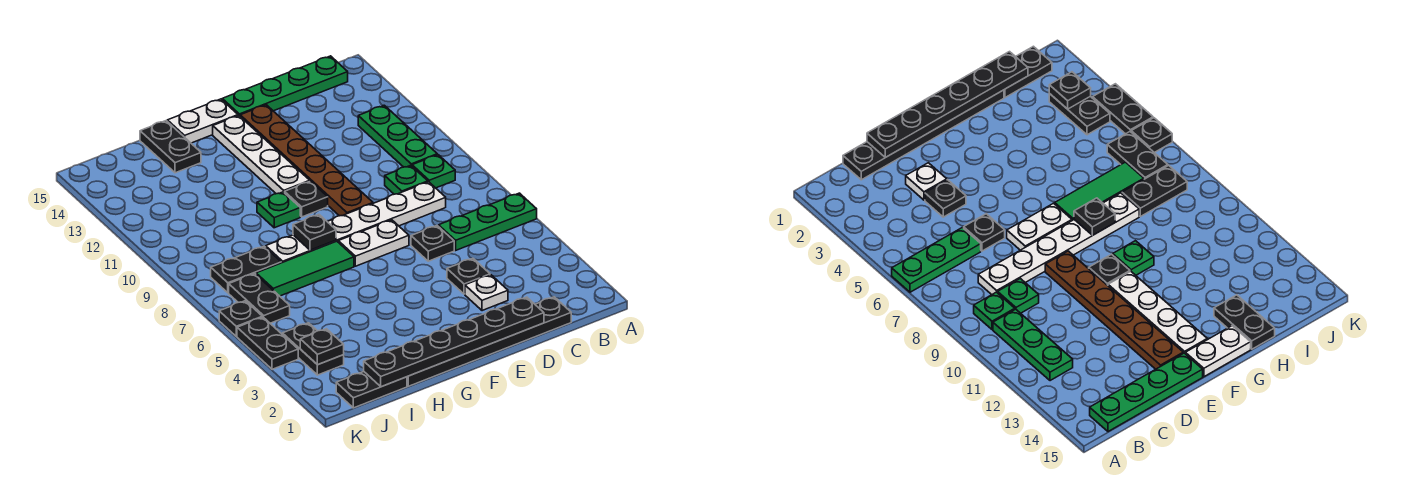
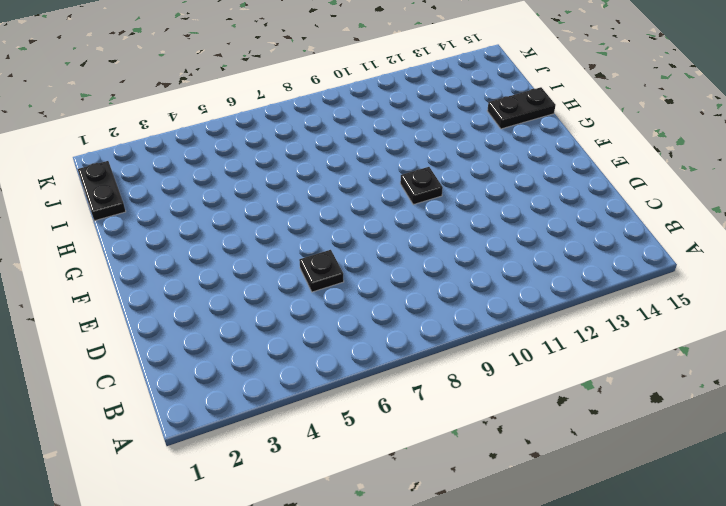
none -> green 1x3 plate [439,193,537,250]
none -> green 1x1 plate [412,155,455,188]
none -> green 1x3 plate [358,105,437,167]

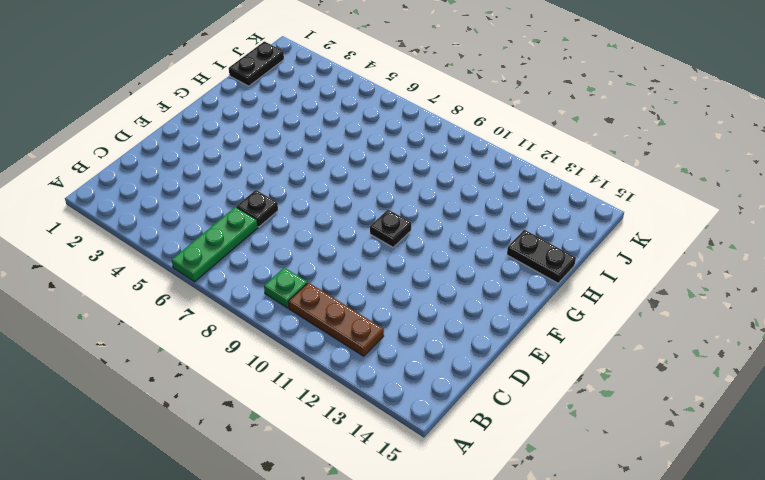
brown 1x3 plate [288,283,384,356] -> green 1x3 plate [358,105,437,167]
none -> green 1x4 plate [222,56,348,116]
none -> black 1x6 plate [407,297,571,386]
none -> white 1x6 plate [266,182,446,263]

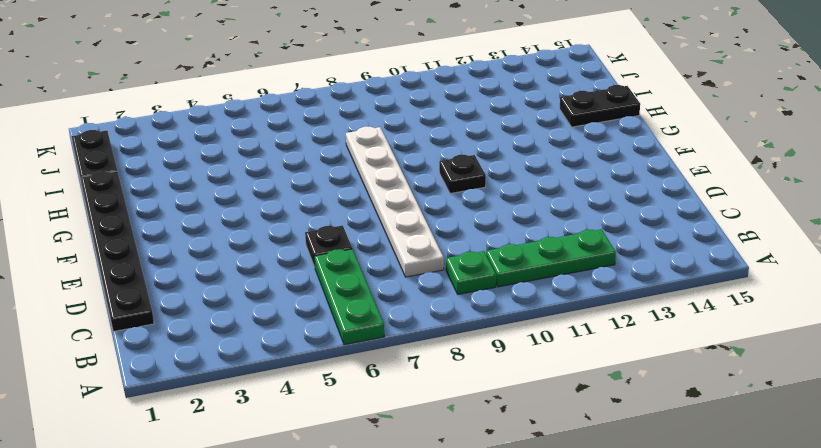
none -> green 1x4 plate [222,56,348,116]
none -> green 1x1 plate [385,165,428,194]
none -> white 1x1 plate [465,275,508,311]

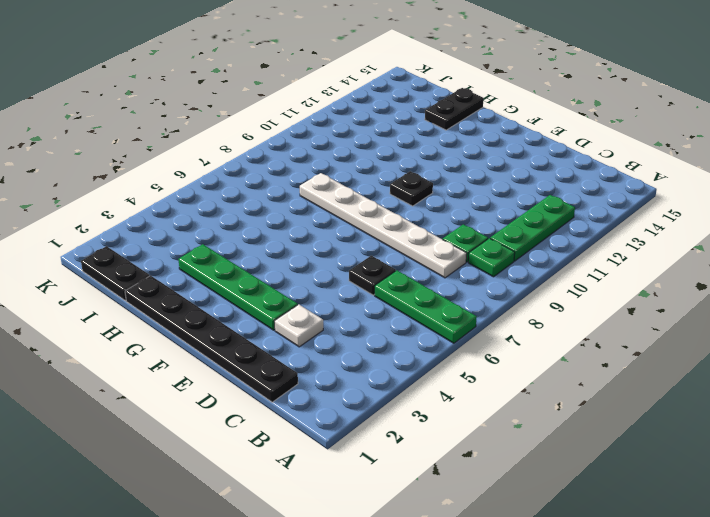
green 1x4 plate [178,244,298,330] -> green 1x4 plate moved to [222,56,348,116]
none -> black 1x1 plate [447,258,490,294]
none -> white 1x2 plate [338,220,409,266]
none -> brown 1x6 plate [240,105,373,216]

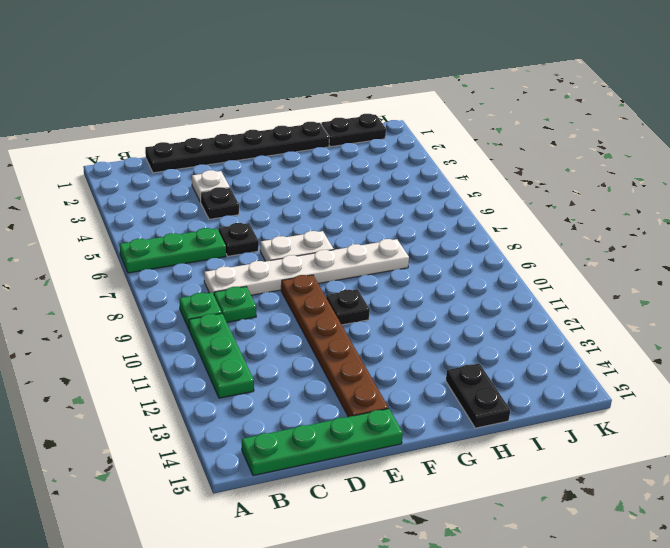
none -> white 1x4 plate [213,116,310,194]
none -> white 1x2 plate [167,99,238,143]
none -> green 1x3 tile [256,241,354,296]

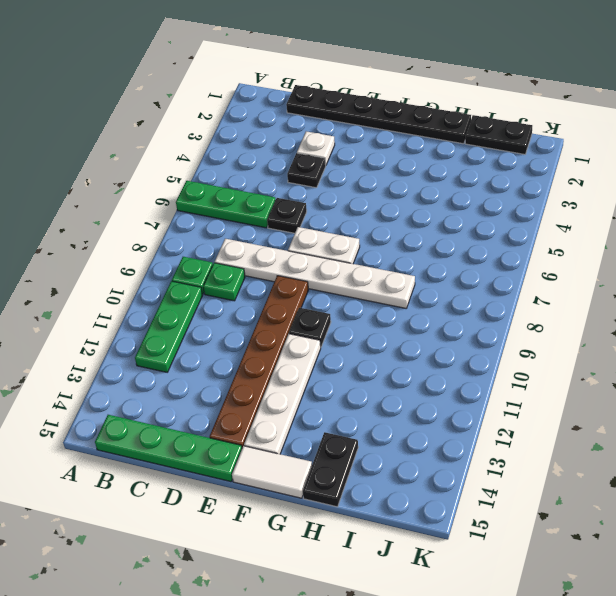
white 1x2 tile [232,446,312,498] -> white 1x2 plate [167,99,238,143]
none -> green 1x3 tile [256,241,354,296]
none -> green 1x1 plate [257,192,300,228]
none -> black 1x2 plate [211,246,281,293]

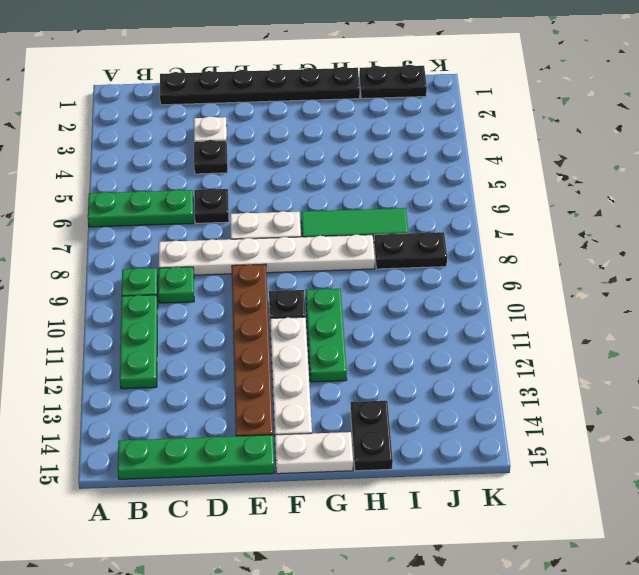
green 1x3 plate [306,289,347,382] -> green 1x1 plate [257,192,300,228]
none -> black 1x2 plate [282,323,344,375]
none -> black 1x2 plate [229,274,290,323]
none -> black 1x2 plate [237,317,298,369]

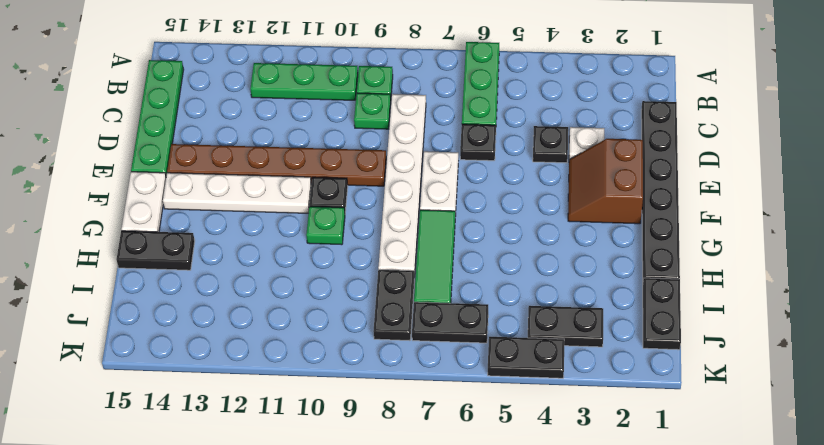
brown 2x2 slope [568,139,643,224] -> none
none -> black 1x1 plate [219,301,262,336]
none -> black 1x6 plate [364,297,544,387]
none -> black 1x1 plate [293,214,336,250]

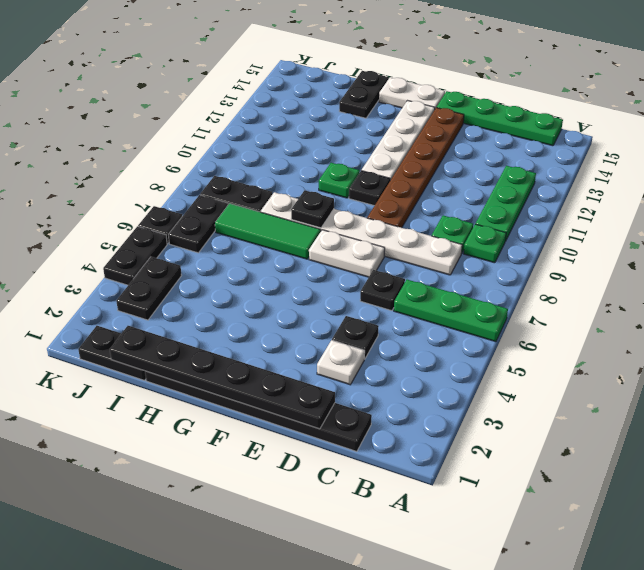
none -> black 1x1 plate [300,329,344,365]

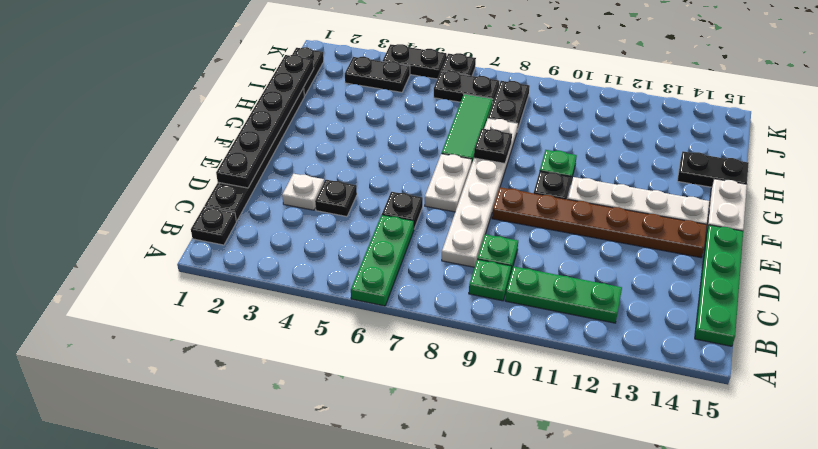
black 1x1 plate [191,207,236,245] -> black 1x1 plate moved to [300,329,344,365]

